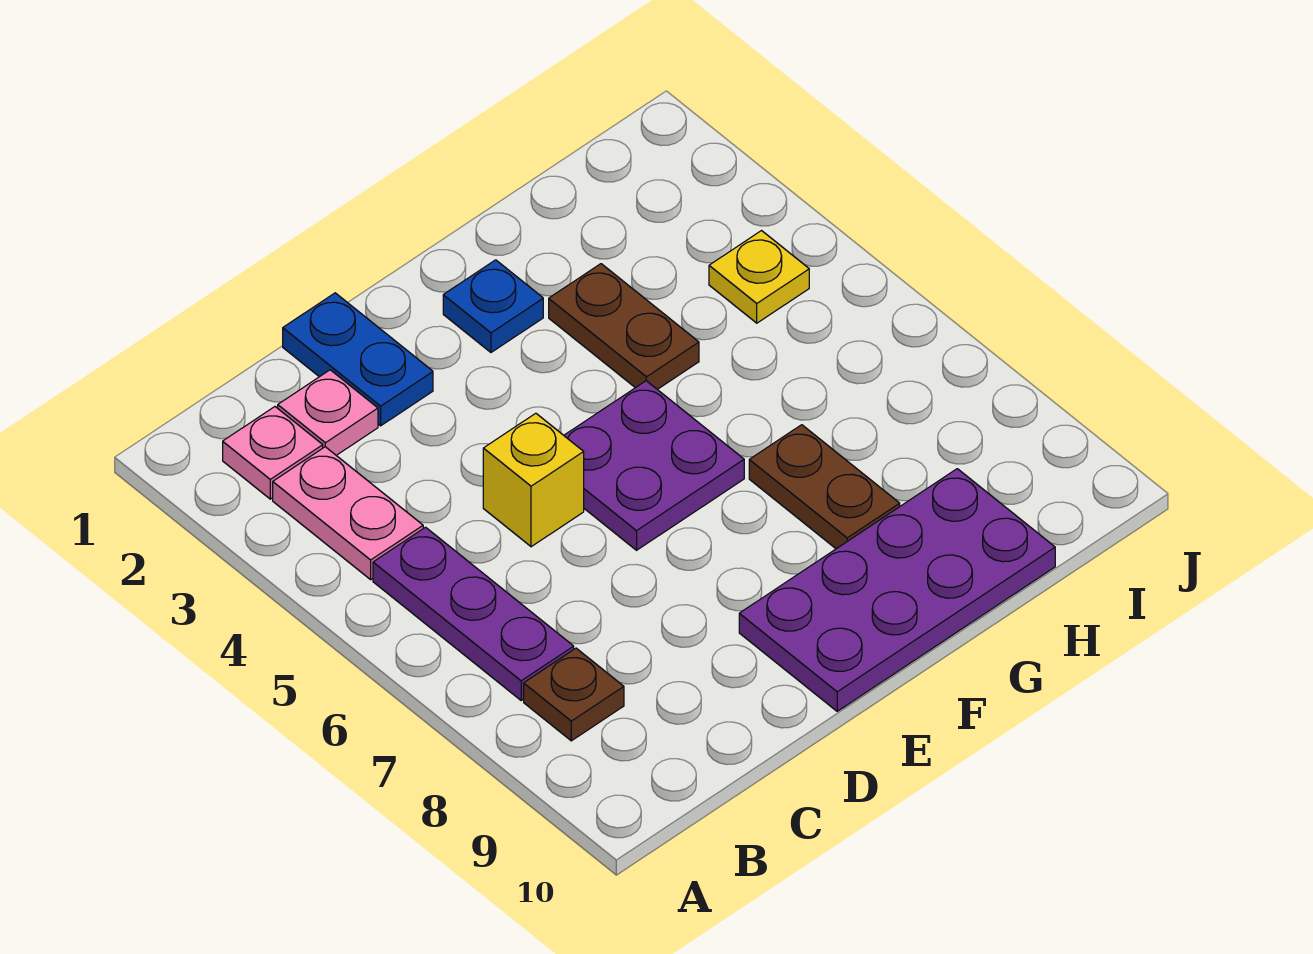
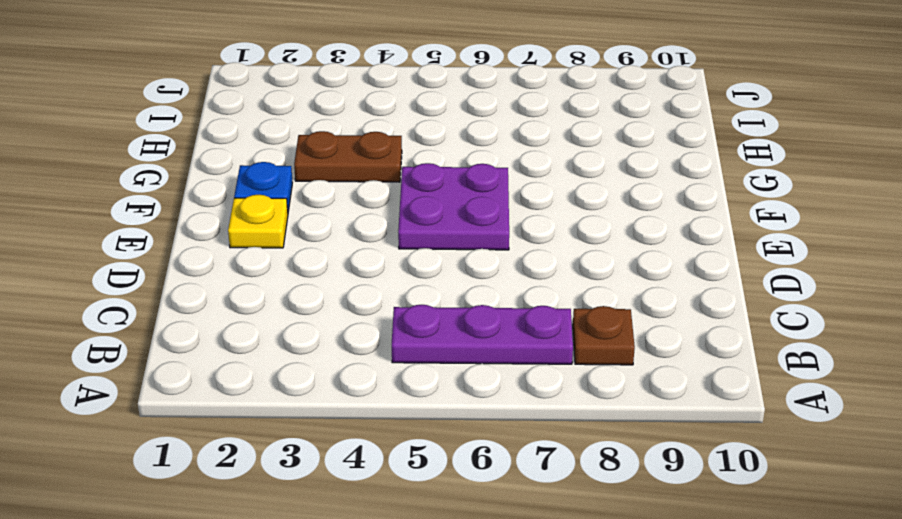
yellow 1x1 plate [228,195,288,248] -> yellow 1x1 plate moved to [709,231,809,323]
none -> pink 1x1 plate [223,407,323,499]
none -> pink 1x2 plate [273,447,423,580]
none -> pink 1x1 plate [278,370,378,455]

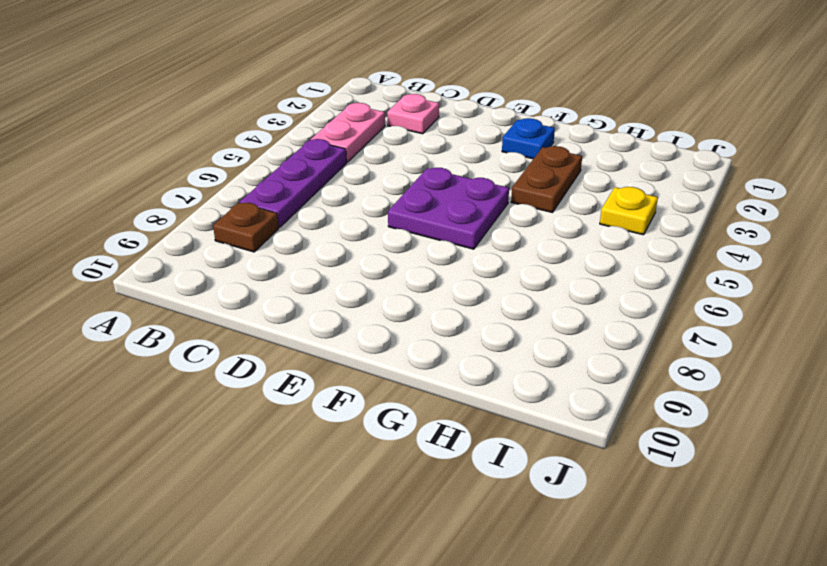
none -> pink 1x1 plate [223,407,323,499]
none -> blue 1x2 plate [283,293,433,426]
none -> yellow 1x1 brick [483,413,584,547]

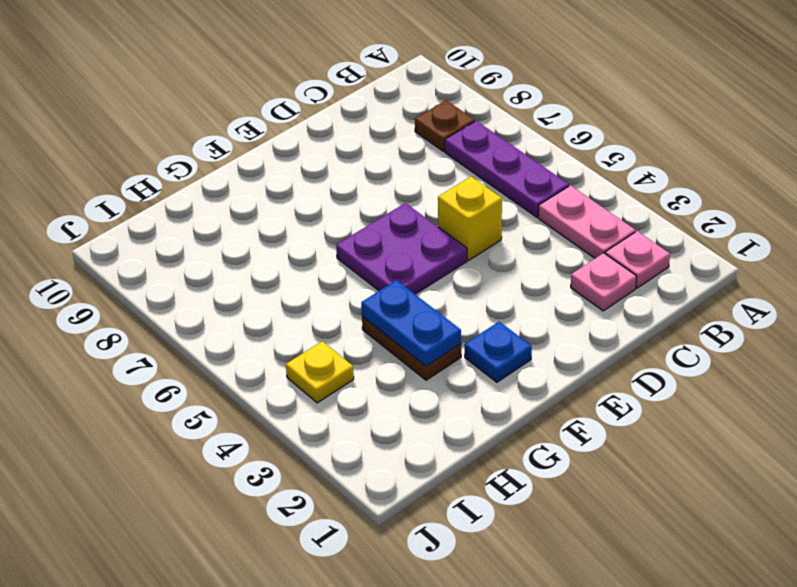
blue 1x2 plate [361,280,461,366] -> blue 1x2 plate moved to [283,293,433,426]
none -> purple 2x4 plate [739,469,1055,711]
none -> brown 1x2 plate [749,425,900,549]

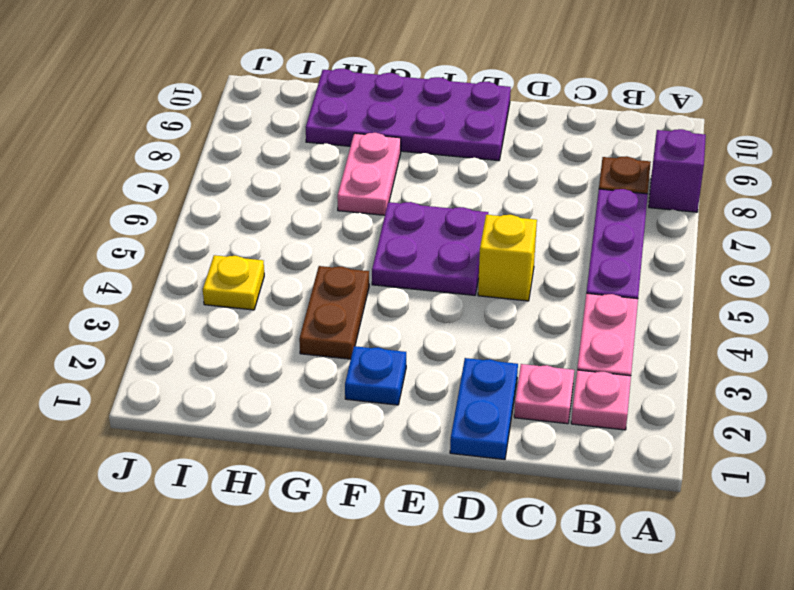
purple 1x1 brick [649,129,706,212] -> none
pink 1x2 plate [337,133,401,215] -> brown 1x2 plate [749,425,900,549]

